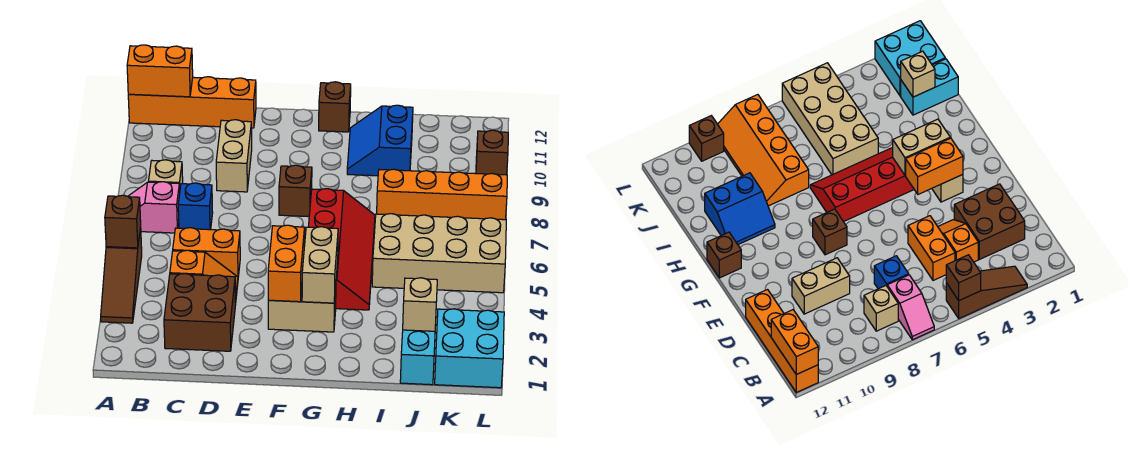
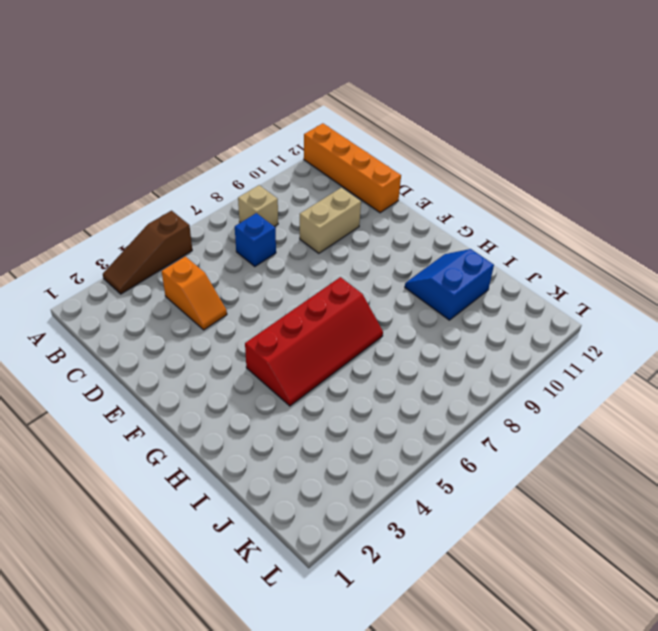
none -> pink 1x2 slope [128,182,180,233]
none -> brown 2x2 brick [164,274,236,351]
none -> orange 1x2 brick [173,228,240,277]

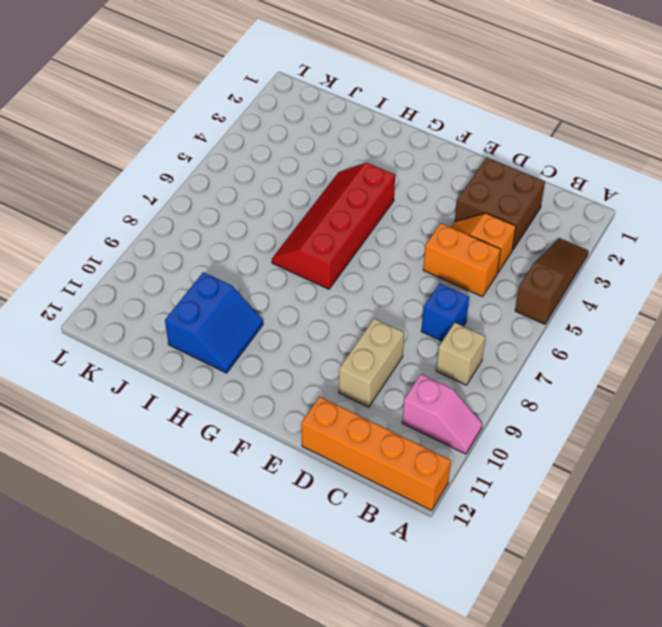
pink 1x2 slope [402,374,482,454] -> pink 1x2 slope moved to [128,182,180,233]
none -> tan 1x2 brick [268,288,336,332]
none -> brown 1x1 brick [279,165,312,217]
none -> brown 1x1 brick [319,82,351,132]

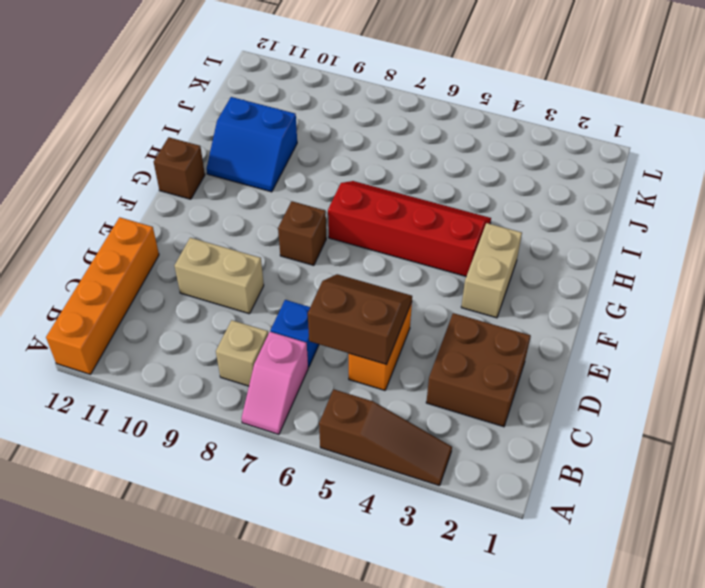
brown 2x2 slope [308,274,412,365] -> none
none -> orange 1x2 slope [170,250,238,303]
none -> tan 2x4 brick [372,214,506,293]
none -> orange 2x4 slope [377,169,507,220]

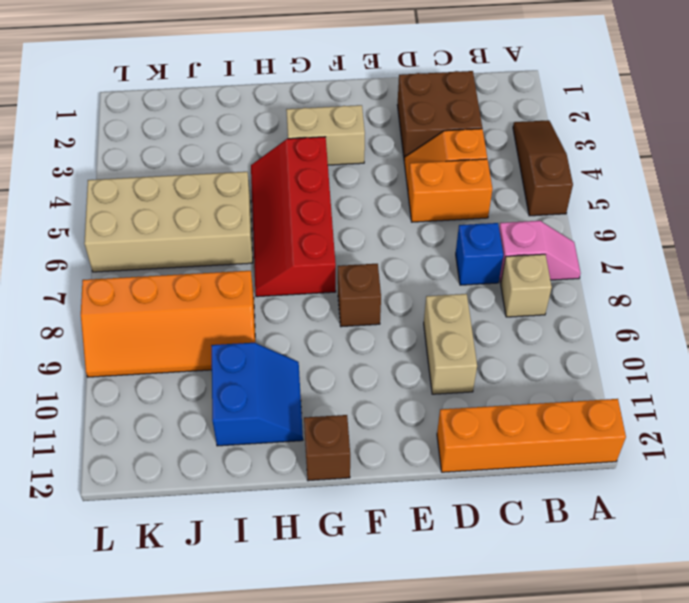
none -> cyan 1x2 brick [400,330,435,385]
none -> cyan 2x2 brick [435,309,504,388]
none -> brown 1x1 brick [476,130,508,175]

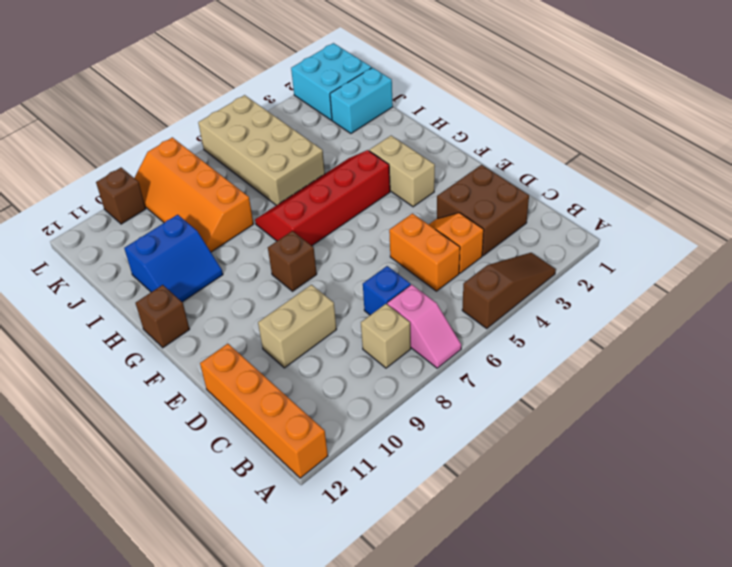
none -> brown 1x1 brick [105,195,141,248]
none -> orange 1x2 brick [127,45,193,97]
none -> orange 1x2 brick [268,225,305,302]

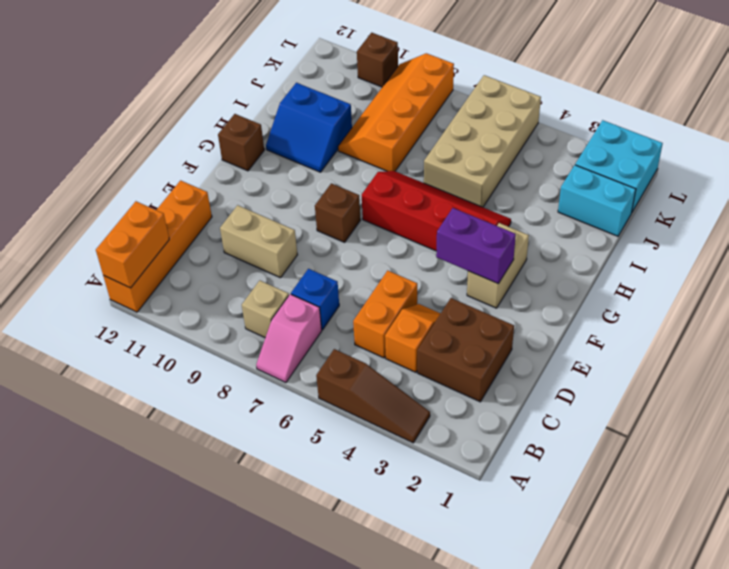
purple 1x2 brick [436,208,516,284] -> orange 1x2 brick [268,225,305,302]
none -> brown 1x1 brick [105,195,141,248]
none -> tan 1x2 brick [302,227,338,303]
none -> tan 1x1 brick [403,278,437,331]

